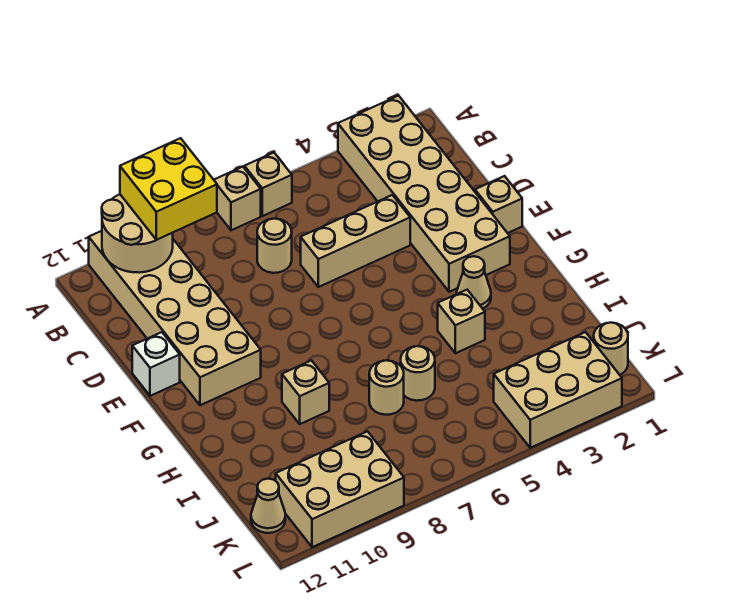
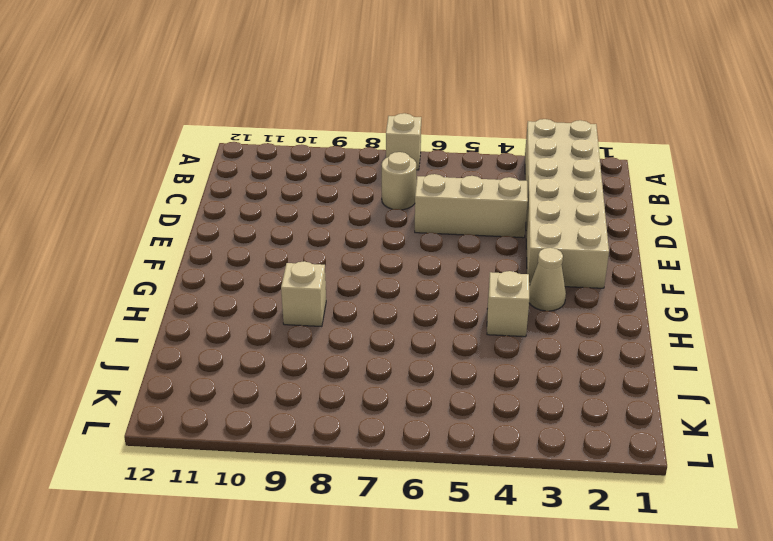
none -> tan 1x1 brick [244,153,292,216]
none -> tan 2x6 brick [89,231,261,405]
none -> tan 1x1 brick [475,176,522,233]

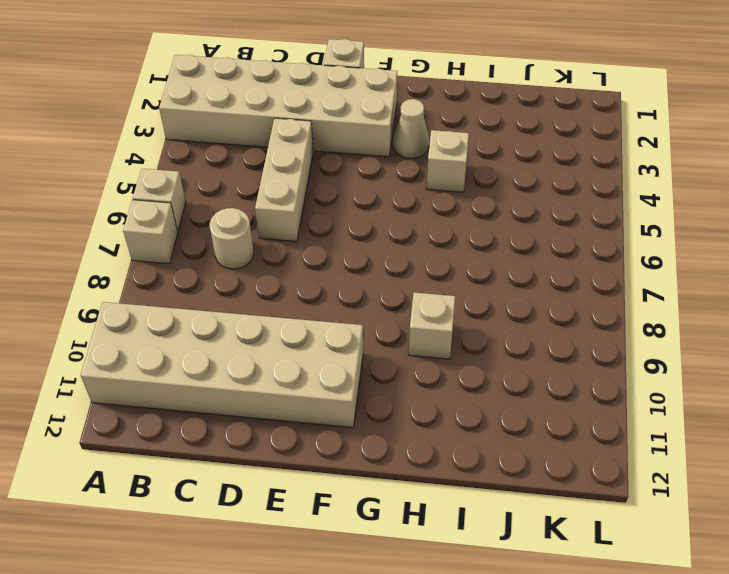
none -> white 1x1 brick [132,332,180,396]
none -> tan 1x1 round brick [401,346,435,401]
none -> tan 1x1 round brick [369,360,404,415]

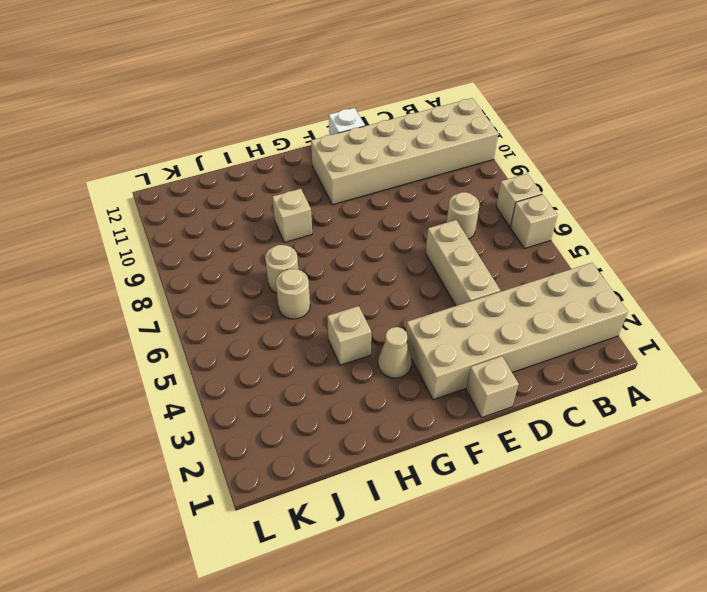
none -> tan 1x1 round brick [594,322,628,375]
none -> tan 2x3 brick [494,332,622,448]
none -> tan 2x3 brick [276,431,404,547]

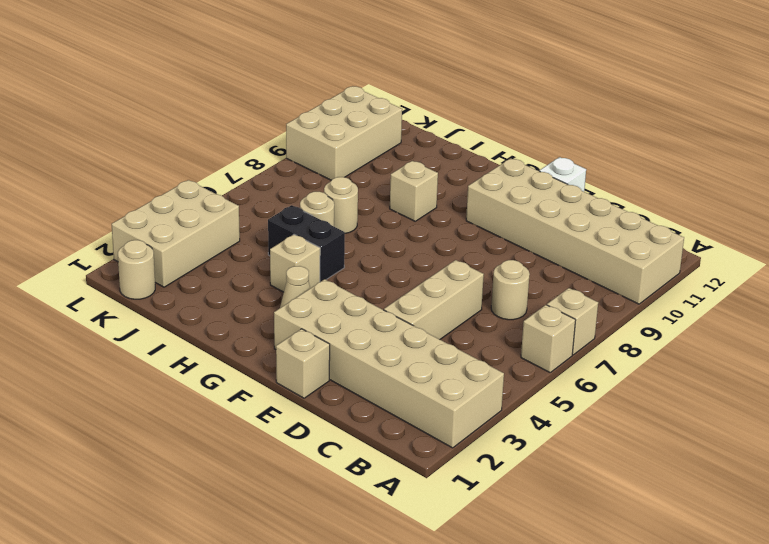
black 1x2 brick [268,205,345,282] -> none
none -> tan 1x1 cone [251,479,285,533]
none -> tan 2x2 round brick [102,194,173,273]
none -> yellow 2x2 brick [120,138,217,240]

